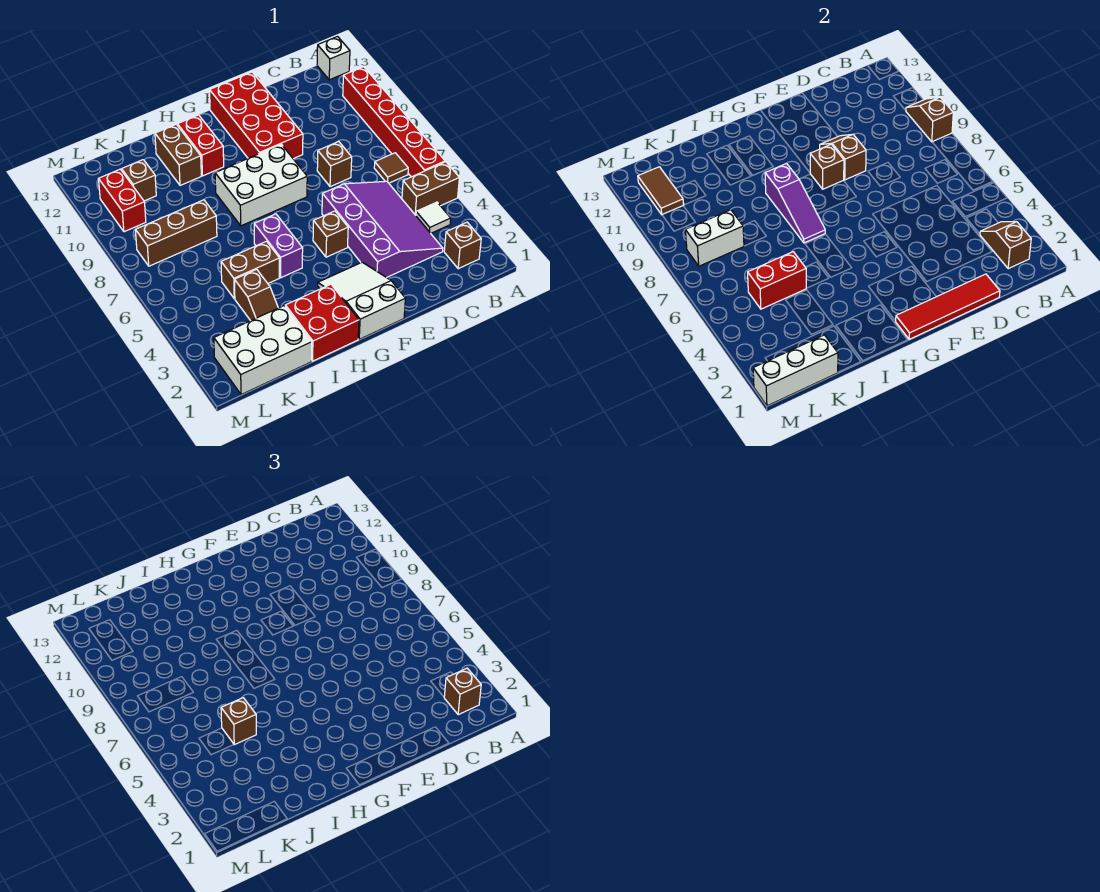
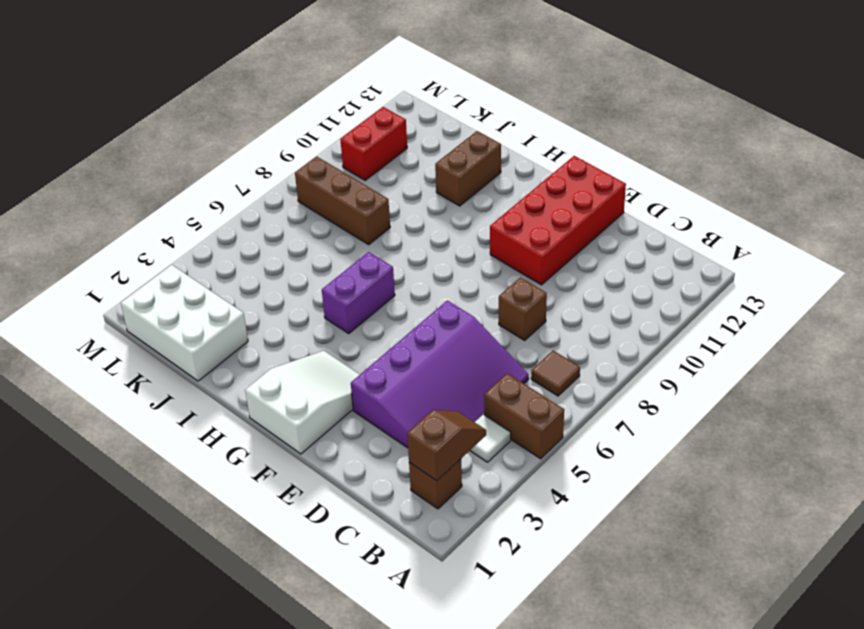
none -> red 1x6 brick [343,67,445,177]
none -> white 1x1 brick [317,37,350,80]
none -> brown 1x1 brick [313,211,348,257]
none -> white 2x3 brick [215,144,307,226]

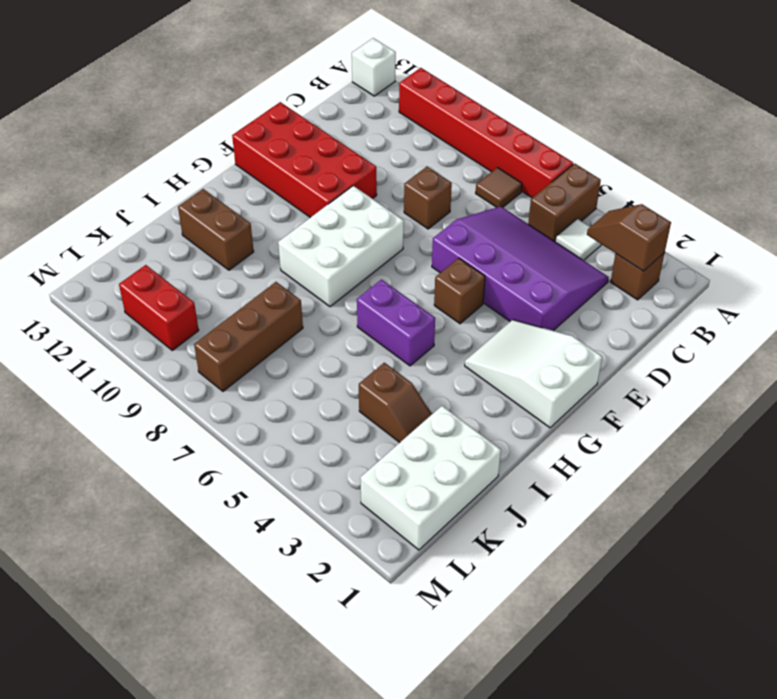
none -> red 2x2 brick [285,284,359,361]
none -> red 1x2 brick [177,115,224,176]
none -> brown 1x2 brick [221,241,279,299]
none -> brown 1x1 brick [122,160,156,201]

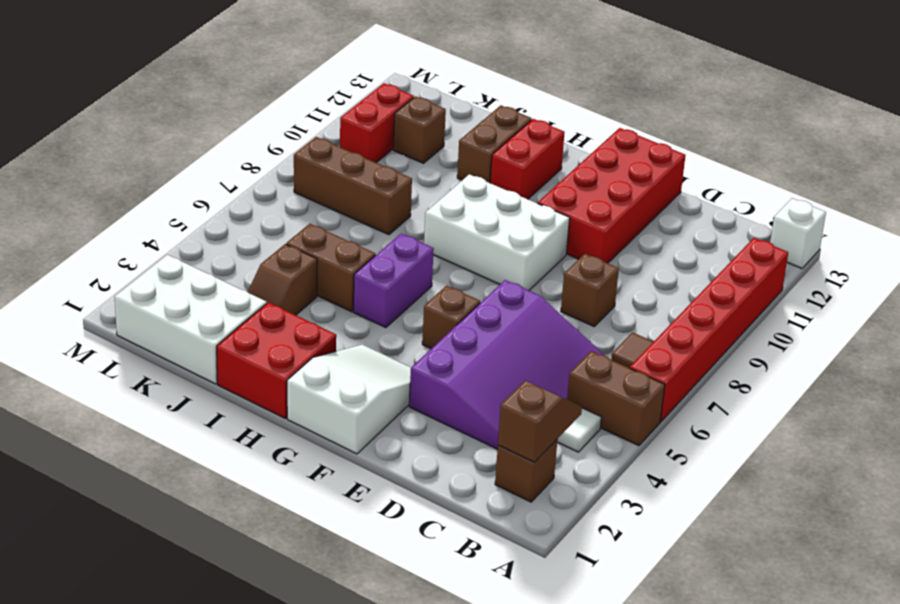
none -> brown 1x2 slope [906,97,953,142]
none -> red 1x4 tile [896,274,1000,339]
none -> brown 1x2 slope [820,134,866,180]
none -> brown 1x1 brick [810,144,844,189]

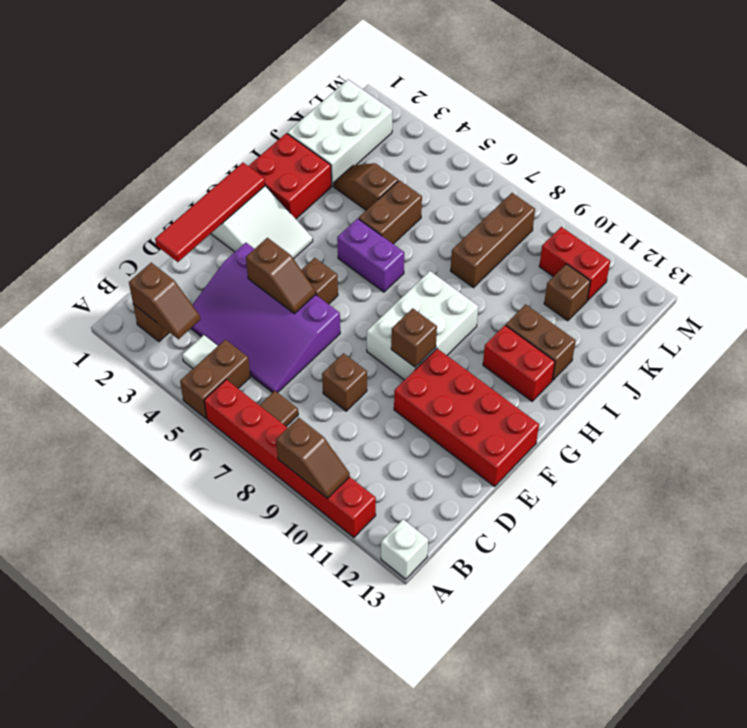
brown 1x2 slope [246,238,316,314] -> brown 1x2 slope moved to [820,134,866,180]
none -> purple 1x3 slope [765,163,825,243]
none -> red 1x2 brick [748,252,806,309]
none -> white 1x3 brick [753,335,838,406]
none -> white 1x2 brick [685,210,744,266]

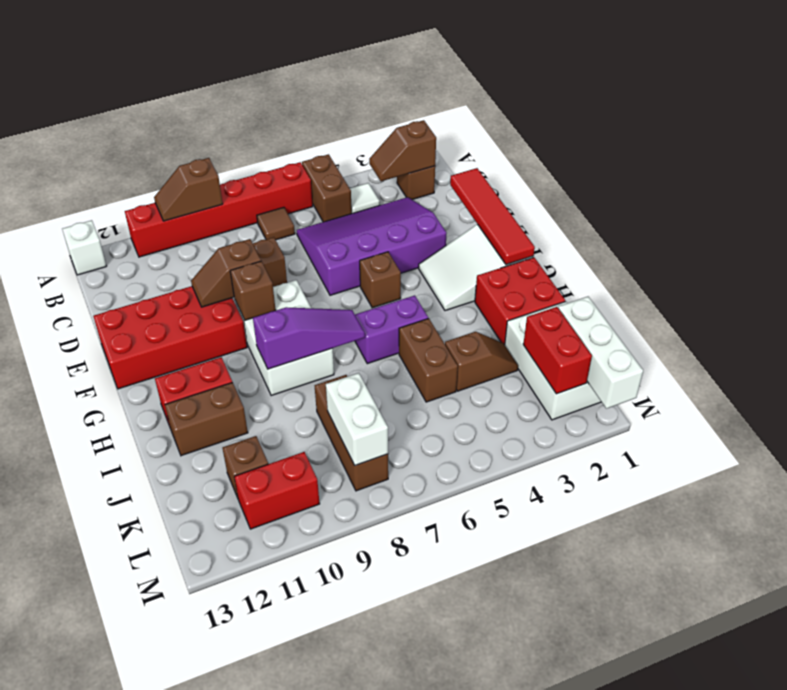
red 1x2 brick [523,307,592,394] -> red 1x2 brick moved to [748,252,806,309]
none -> brown 1x2 tile [638,167,684,215]
none -> brown 1x1 brick [444,668,481,715]
none -> brown 1x1 brick [221,698,256,745]

